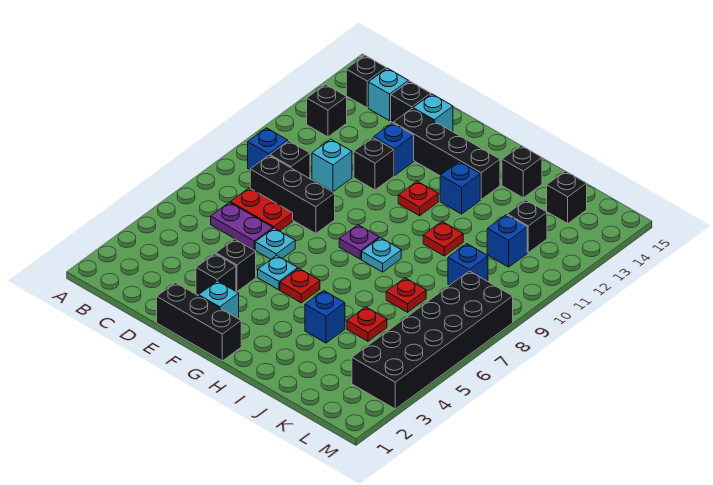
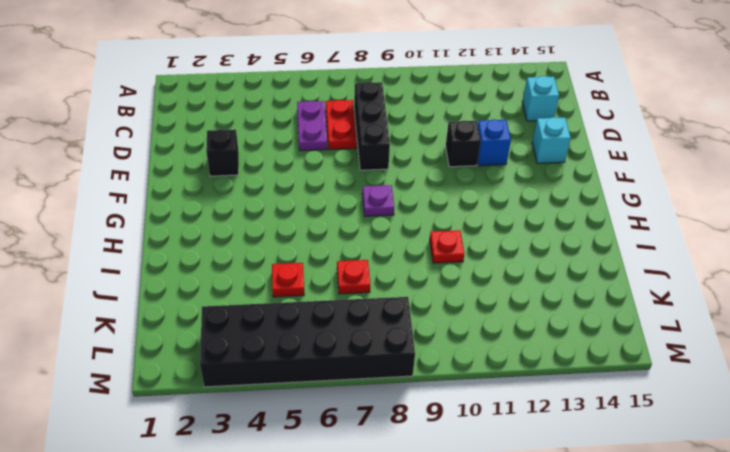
none -> blue 1x1 brick [248,128,288,169]
none -> black 1x1 brick [307,84,347,137]
none -> black 1x1 brick [346,56,386,108]
none -> black 1x1 brick [270,141,310,179]

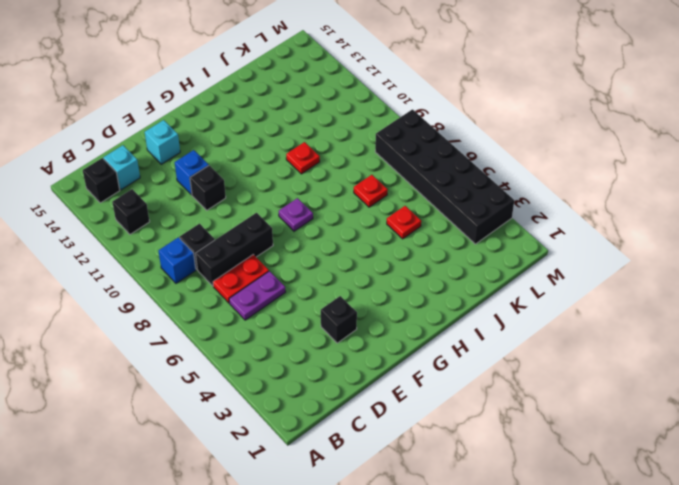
none -> cyan 1x1 brick [312,139,352,192]
none -> black 1x1 brick [391,81,431,123]
none -> black 1x3 brick [157,283,241,361]
none -> black 1x1 brick [216,239,256,292]

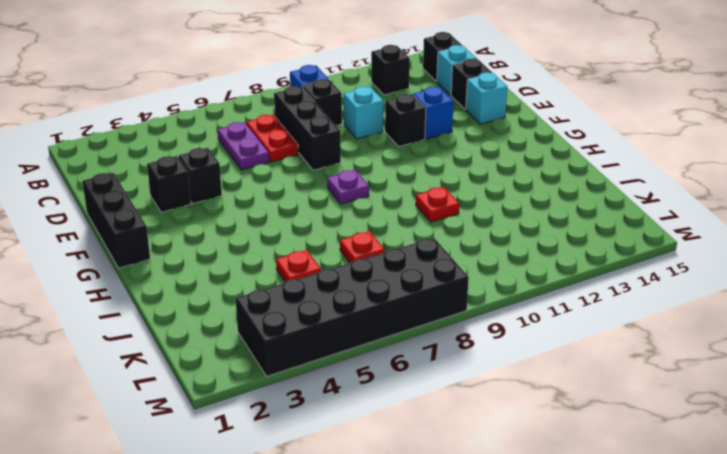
none -> cyan 1x1 plate [255,228,295,259]
none -> black 1x4 brick [393,109,500,199]
none -> cyan 1x1 brick [199,281,239,319]
none -> cyan 1x1 plate [258,255,298,290]

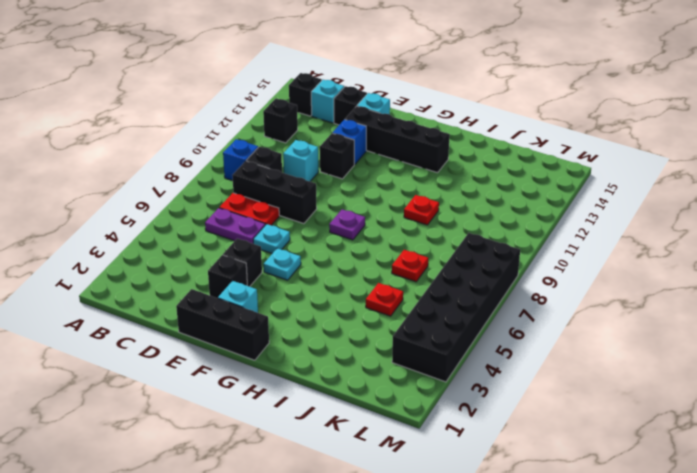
none -> red 1x1 plate [280,268,320,303]
none -> red 1x1 plate [398,181,438,216]
none -> cyan 1x1 plate [362,238,401,272]
none -> blue 1x1 brick [440,162,480,214]

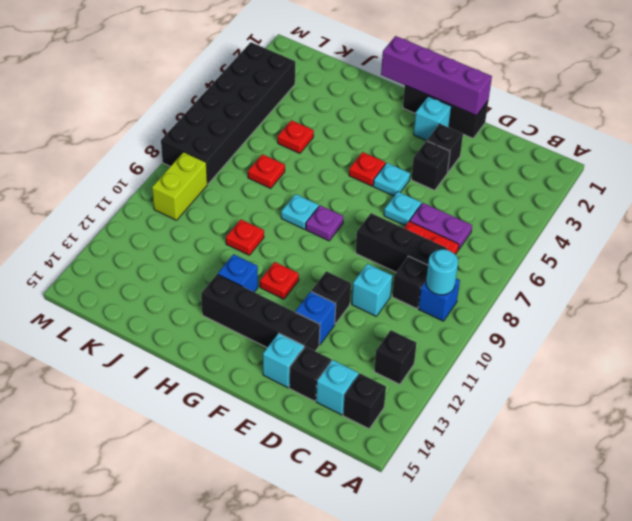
cyan 1x1 round brick [426,249,458,295] -> none
purple 1x4 brick [381,36,492,116] -> none
lime 1x2 brick [152,152,207,220] -> none
none -> blue 1x1 brick [305,291,345,343]
none -> black 1x1 brick [502,145,542,198]
none -> blue 1x1 brick [448,244,488,285]
none -> blue 1x1 brick [487,215,527,267]

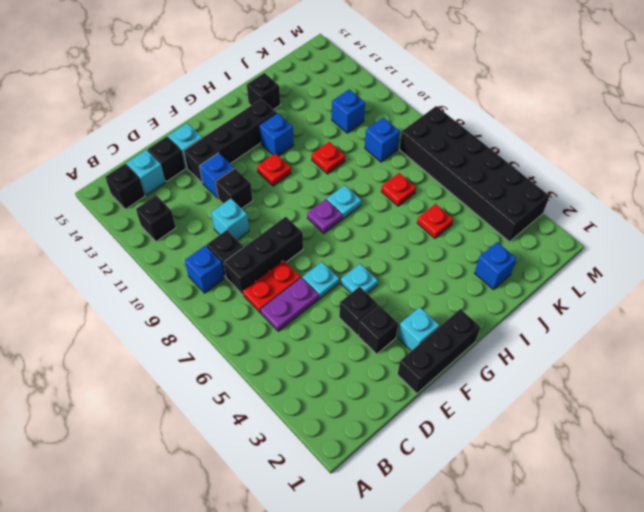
blue 1x1 brick [475,242,517,290] -> blue 1x1 brick moved to [305,291,345,343]
none -> red 1x1 plate [280,268,320,303]
none -> black 1x1 brick [507,200,547,252]
none -> black 1x1 brick [547,171,587,223]

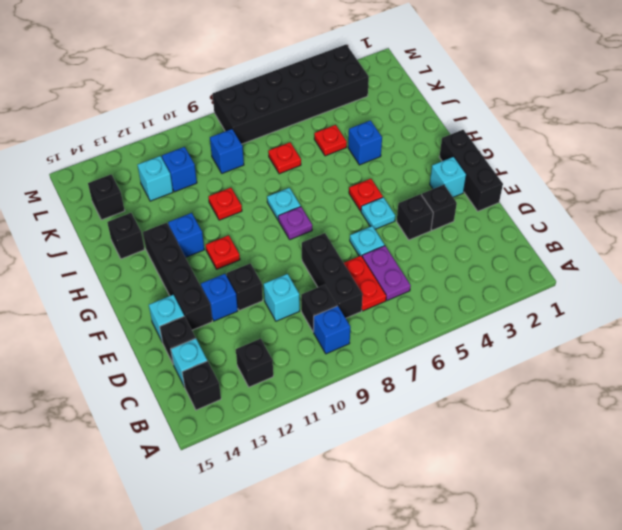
cyan 1x1 brick [138,156,173,201] -> black 1x1 brick [507,200,547,252]

